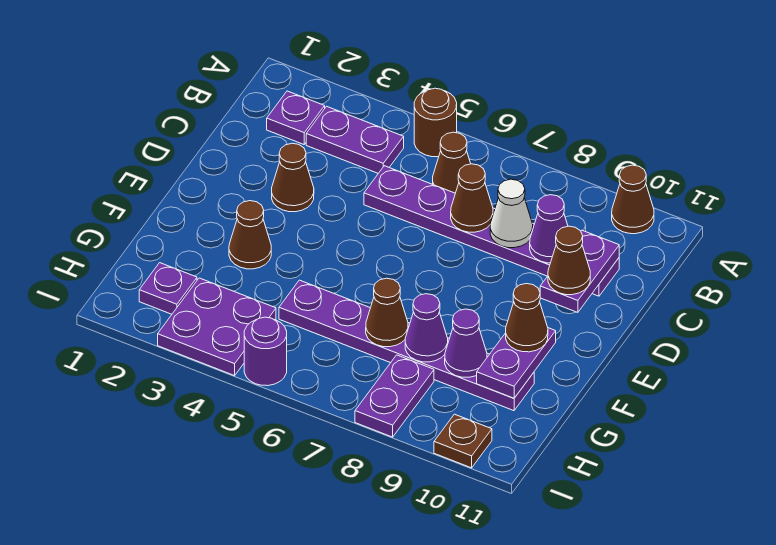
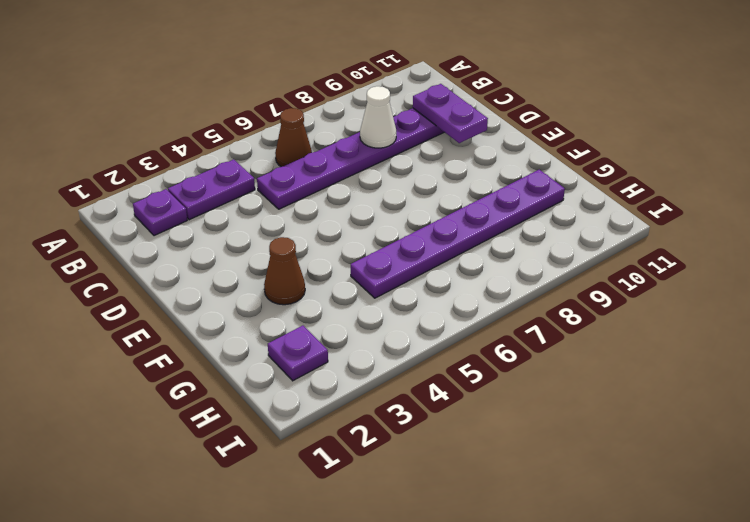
none -> brown 1x1 round brick [414,88,457,157]
none -> brown 1x1 cone [612,165,654,234]
none -> brown 1x1 cone [272,143,314,212]

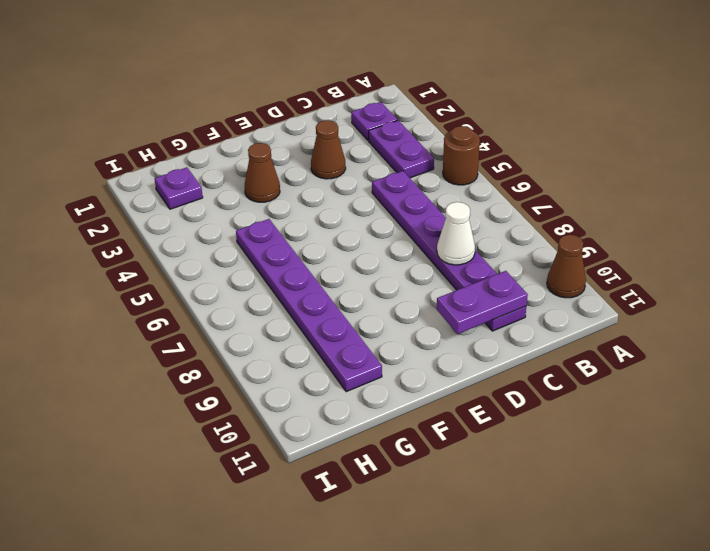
none -> brown 1x1 cone [433,132,471,193]
none -> purple 2x2 plate [158,278,276,376]
none -> purple 1x2 plate [355,355,434,437]

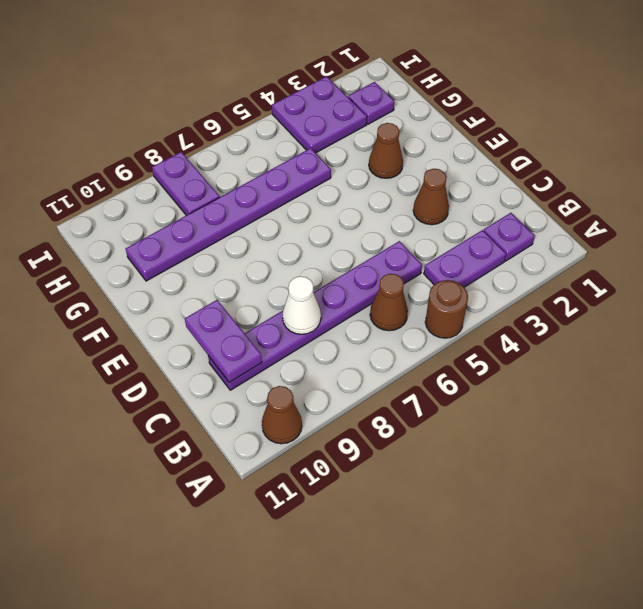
none -> purple 1x1 round brick [244,317,287,386]
none -> brown 1x1 plate [434,414,492,468]
none -> brown 1x1 cone [451,164,493,232]

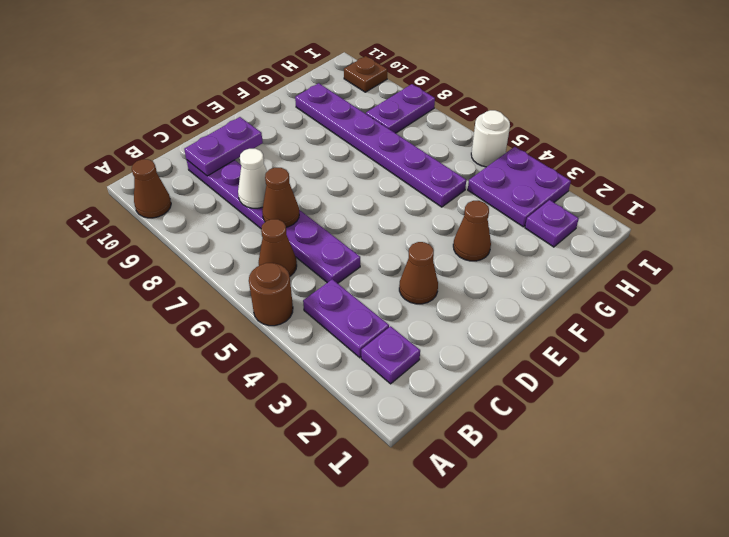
white 1x1 round brick [471,110,510,167] -> purple 1x1 round brick [244,317,287,386]
none -> purple 1x1 cone [530,195,568,263]
none -> purple 1x2 plate [477,328,556,398]
none -> brown 1x1 cone [366,278,408,347]

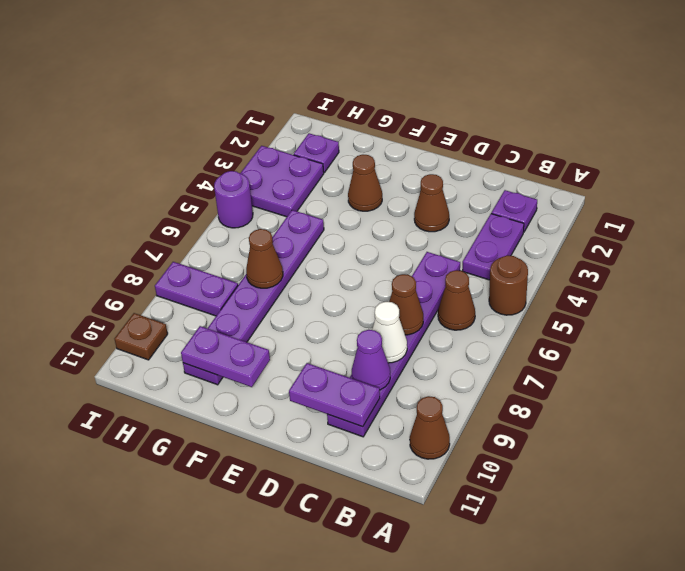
none -> purple 1x1 cone [405,294,448,362]
none -> purple 1x1 cone [445,309,487,377]
none -> brown 1x1 cone [548,226,590,295]

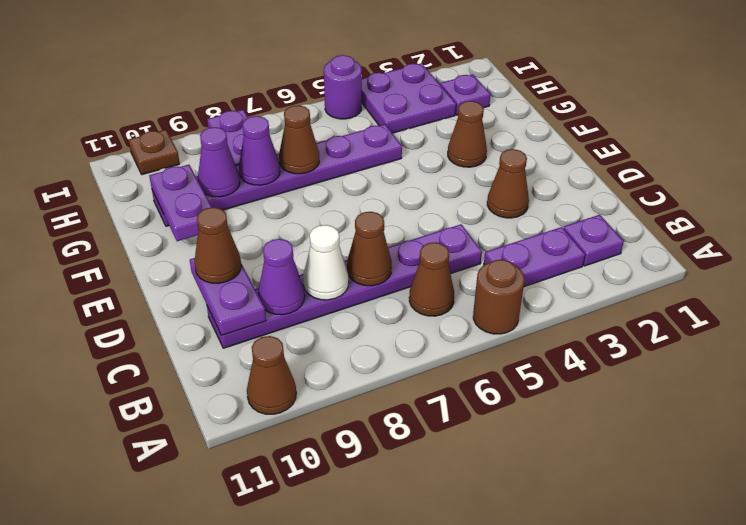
none -> brown 1x1 cone [506,284,548,352]

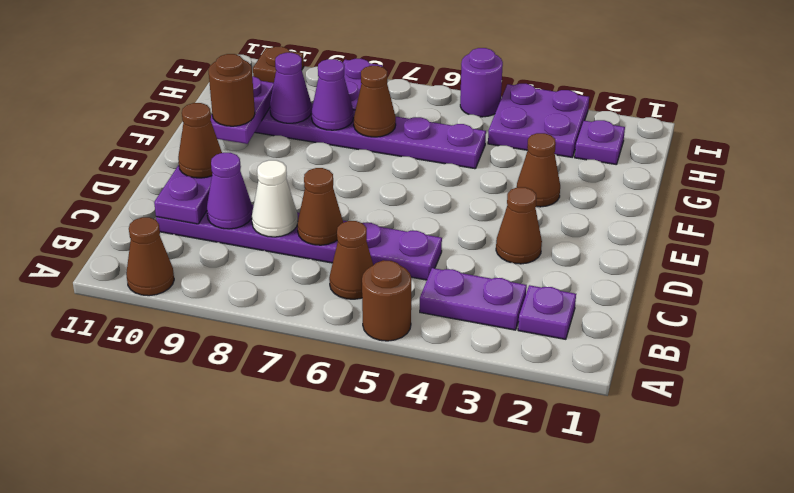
brown 1x1 round brick [208,54,255,126] -> brown 1x1 cone [506,284,548,352]

